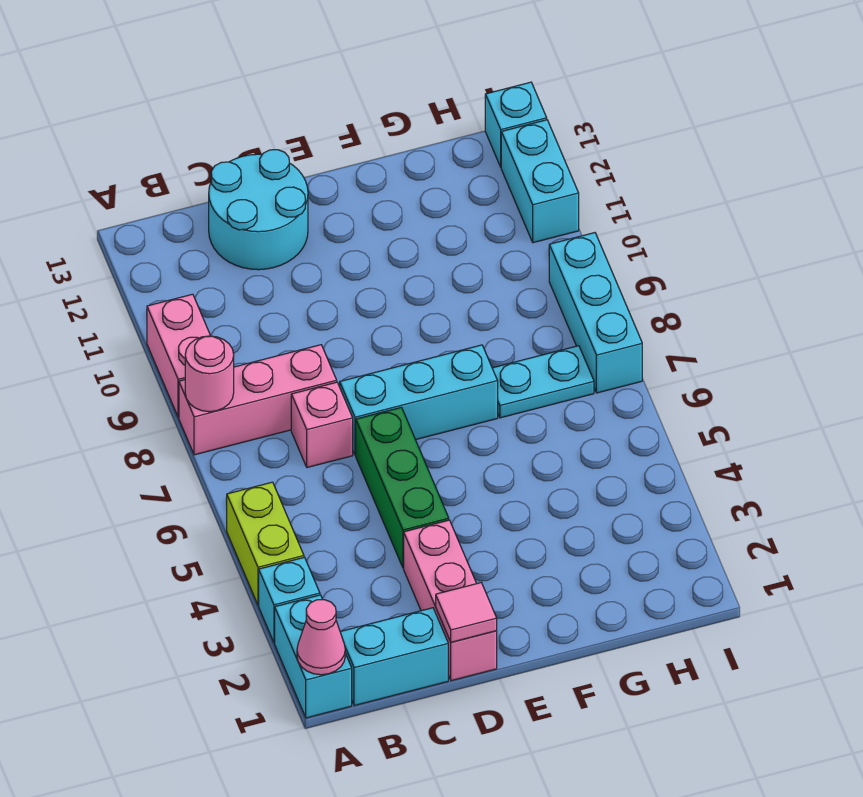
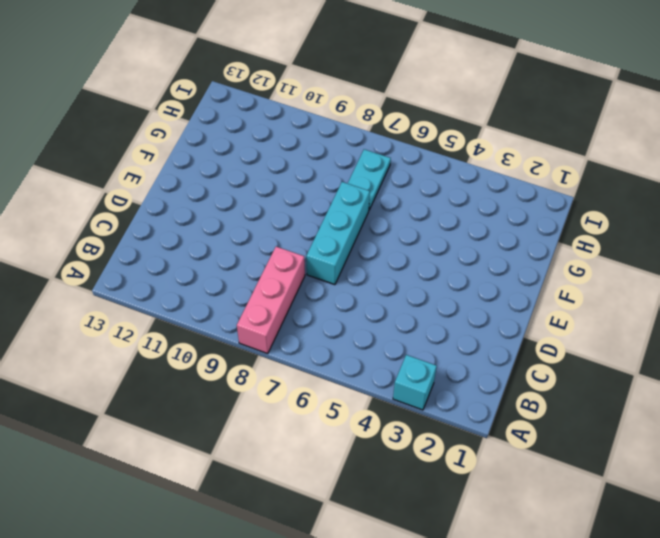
none -> cyan 1x2 brick [275,595,352,718]
none -> lime 1x2 brick [226,482,304,605]
none -> pink 1x2 brick [147,294,210,417]

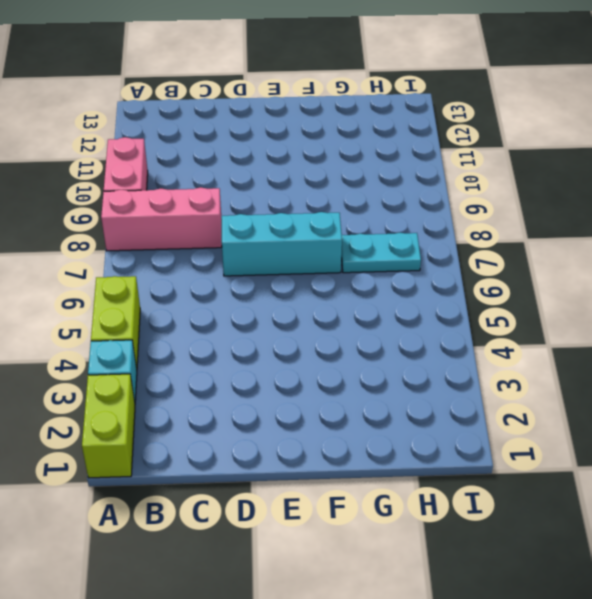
lime 1x2 brick [82,374,135,478] -> cyan 1x2 brick [275,595,352,718]
none -> cyan 1x2 brick [340,608,448,706]
none -> pink 1x1 brick [291,382,353,467]
none -> cyan 2x2 round brick [209,150,308,270]

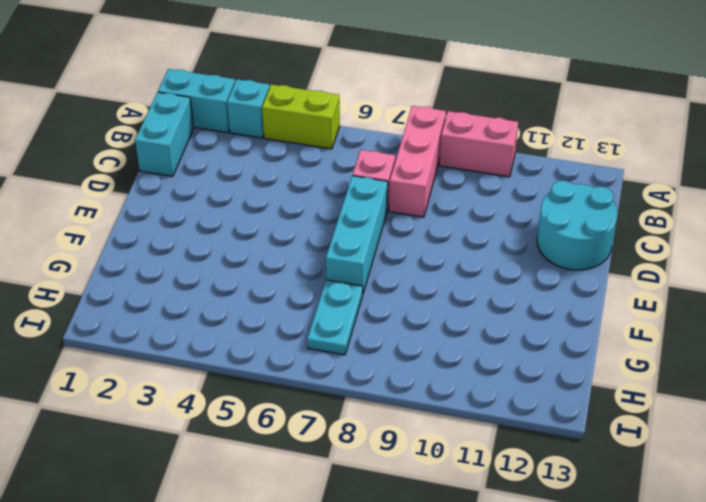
none -> pink 1x3 brick [404,520,497,681]
none -> green 1x3 brick [356,407,449,568]
none -> cyan 1x3 brick [549,233,642,393]

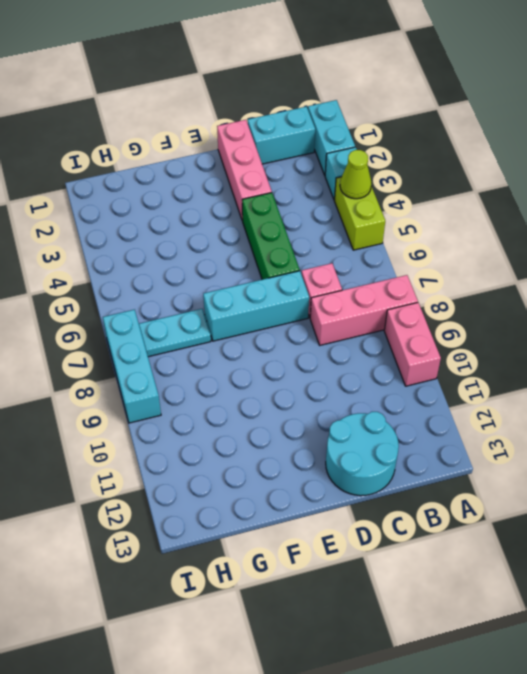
lime 1x1 cone [340,150,372,199] -> none
none -> cyan 1x2 brick [501,120,579,243]
none -> cyan 1x1 brick [485,82,547,167]
none -> pink 1x1 cone [297,600,345,675]

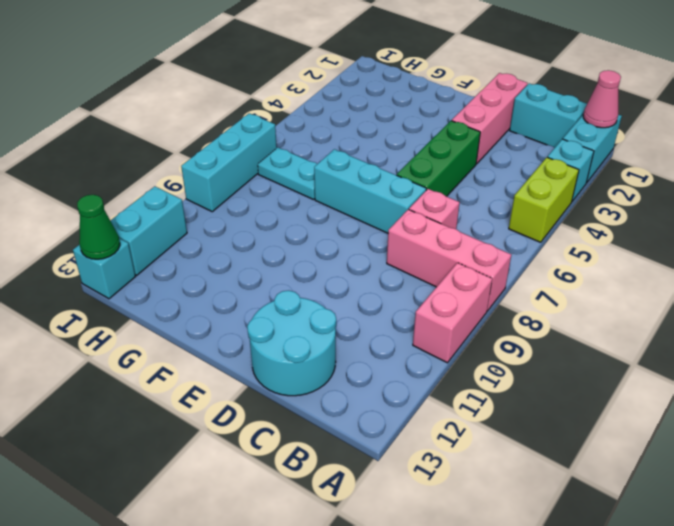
green 1x1 cone [77,195,120,259] -> none
none -> pink 1x1 round brick [185,336,234,412]
none -> pink 1x1 tile [436,583,497,642]

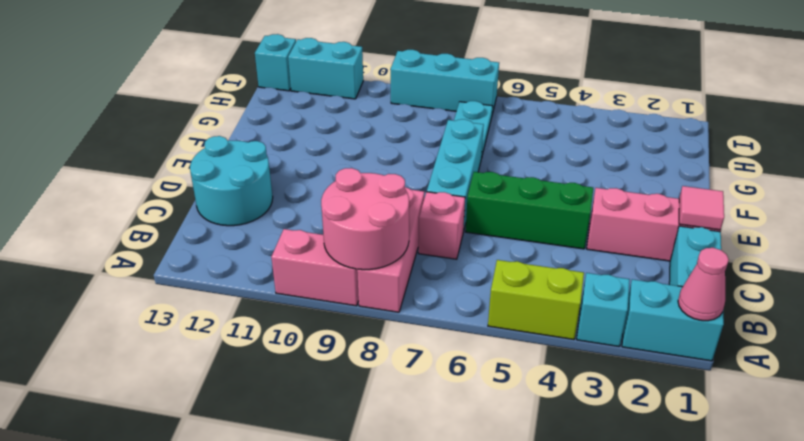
pink 2x2 round brick [321,168,409,270] -> pink 1x1 round brick [185,336,234,412]

